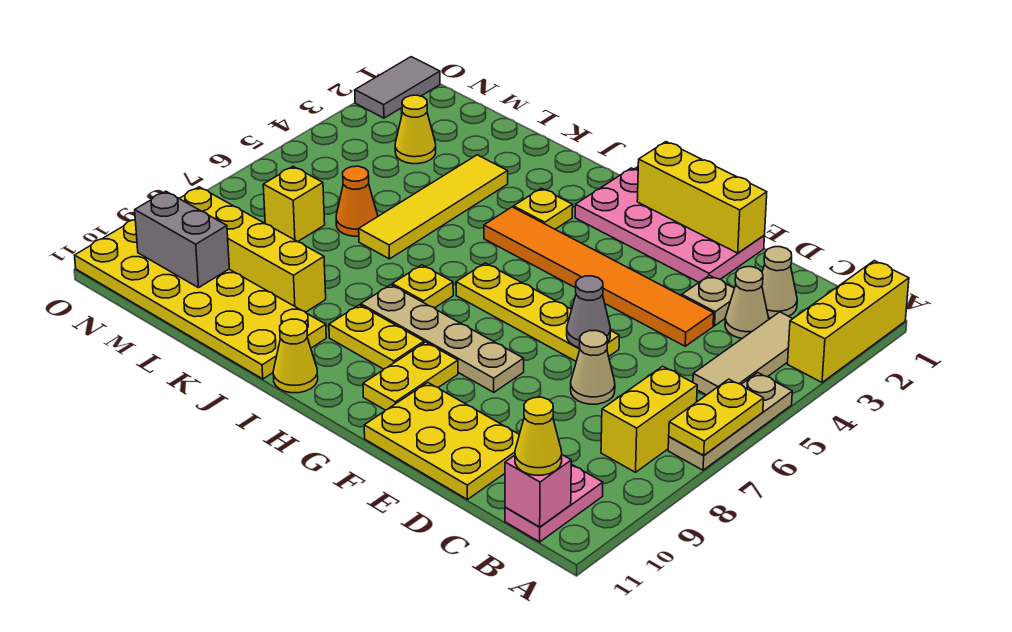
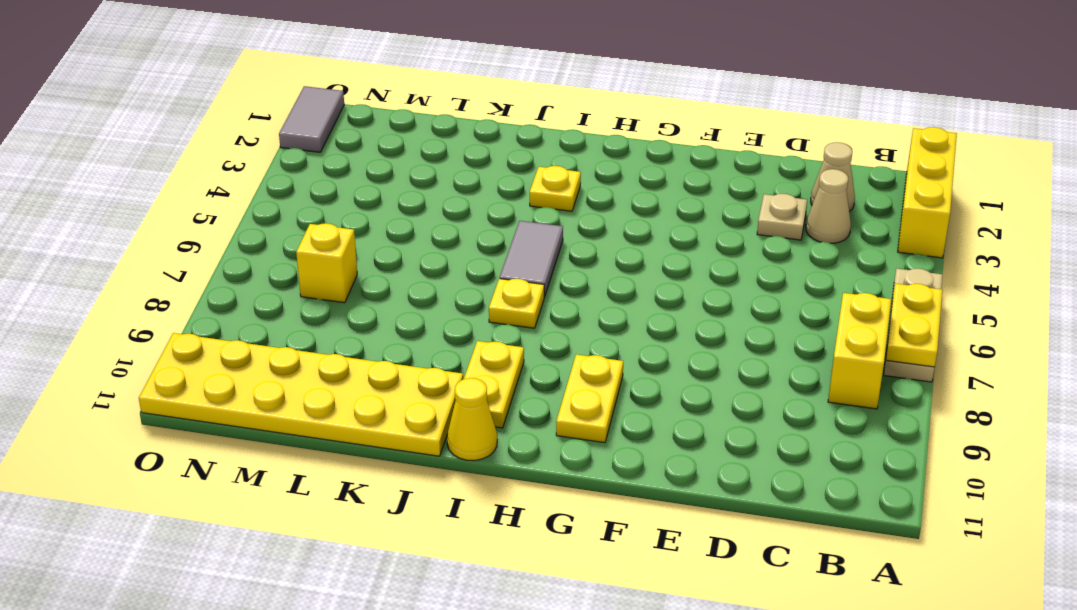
grey 1x2 tile [500,221,563,297] -> none
yellow 1x2 plate [464,341,524,428] -> yellow 1x2 plate turned to [329,305,424,369]
none -> tan 1x3 tile [693,312,793,395]
none -> pink 1x2 plate [505,464,603,542]
none -> orange 1x6 tile [484,207,714,346]
none -> tan 1x1 cone [571,331,615,404]

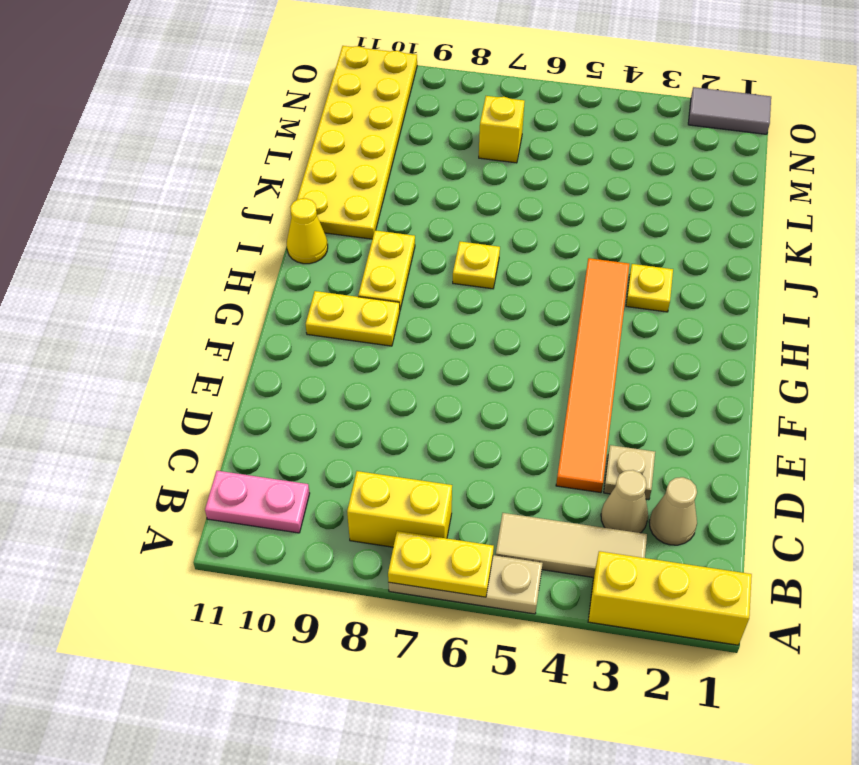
none -> tan 1x1 cone [571,331,615,404]
none -> yellow 2x3 plate [364,383,519,500]
none -> pink 2x4 plate [575,168,764,282]
none -> yellow 1x4 plate [456,263,619,361]

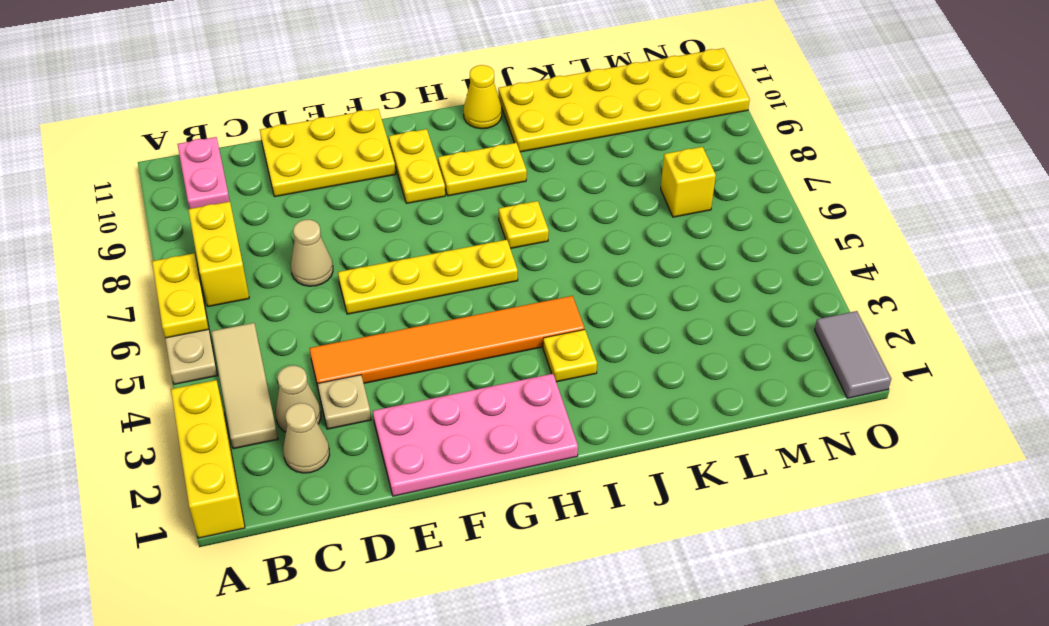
none -> tan 1x4 plate [361,285,524,392]
none -> yellow 1x4 tile [359,155,508,259]
none -> yellow 1x4 brick [179,187,326,312]
none -> orange 1x1 cone [336,166,378,236]

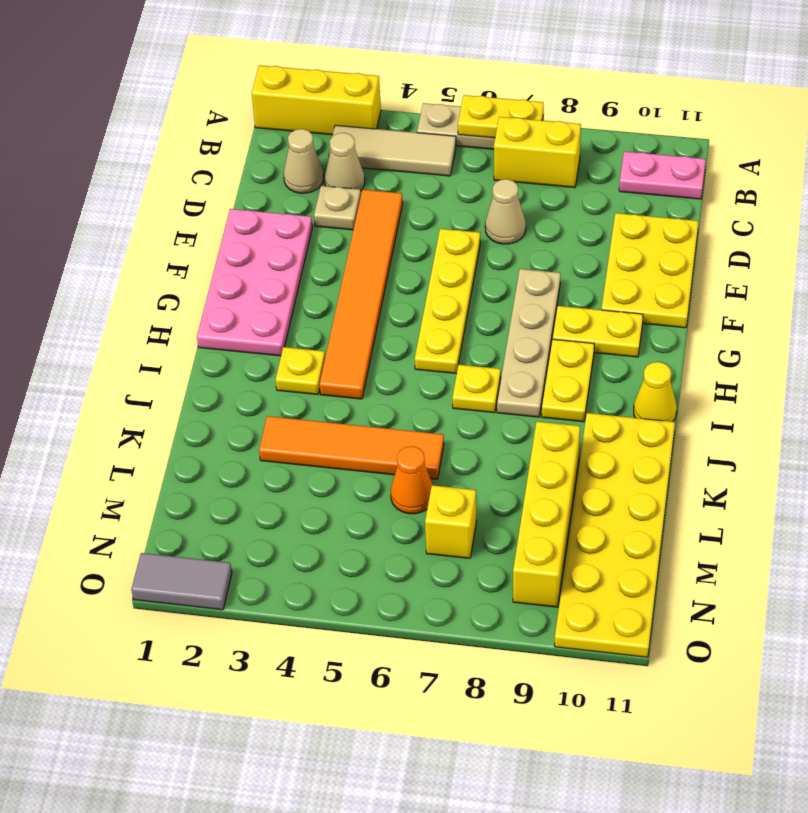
orange 1x4 tile [259,416,444,479] -> yellow 1x4 tile [359,155,508,259]
none -> yellow 1x1 cone [395,95,436,164]
none -> pink 1x1 brick [505,455,571,527]
none -> yellow 1x3 brick [637,142,767,253]
none -> grey 1x1 cone [567,276,611,348]

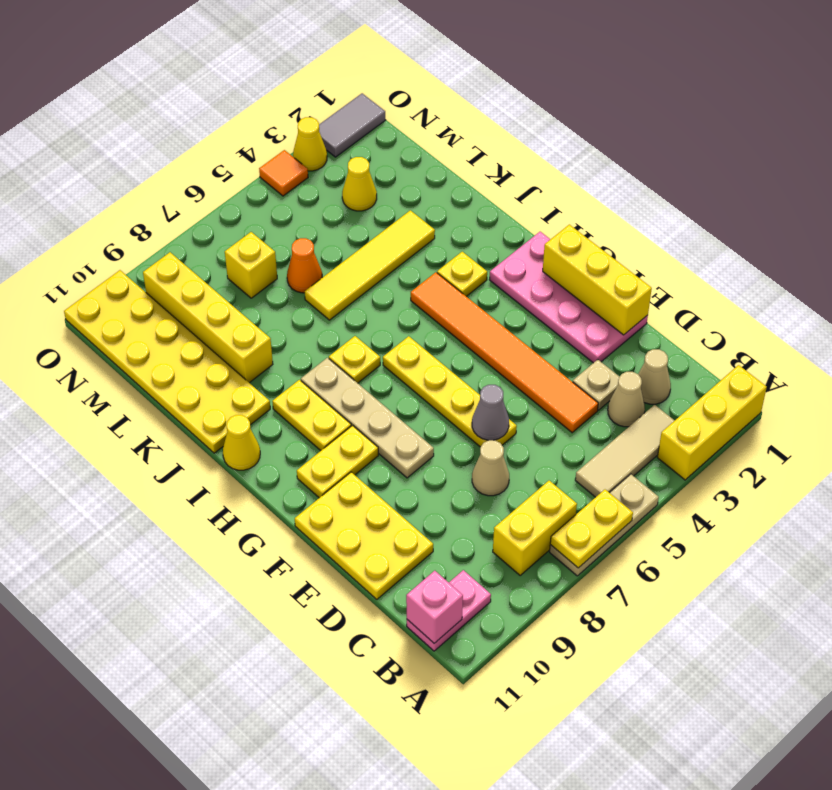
yellow 1x1 cone [293,117,327,171] -> yellow 1x1 cone moved to [515,397,562,475]
orange 1x1 tile [259,150,308,196] -> none
none -> grey 1x2 brick [135,191,229,288]

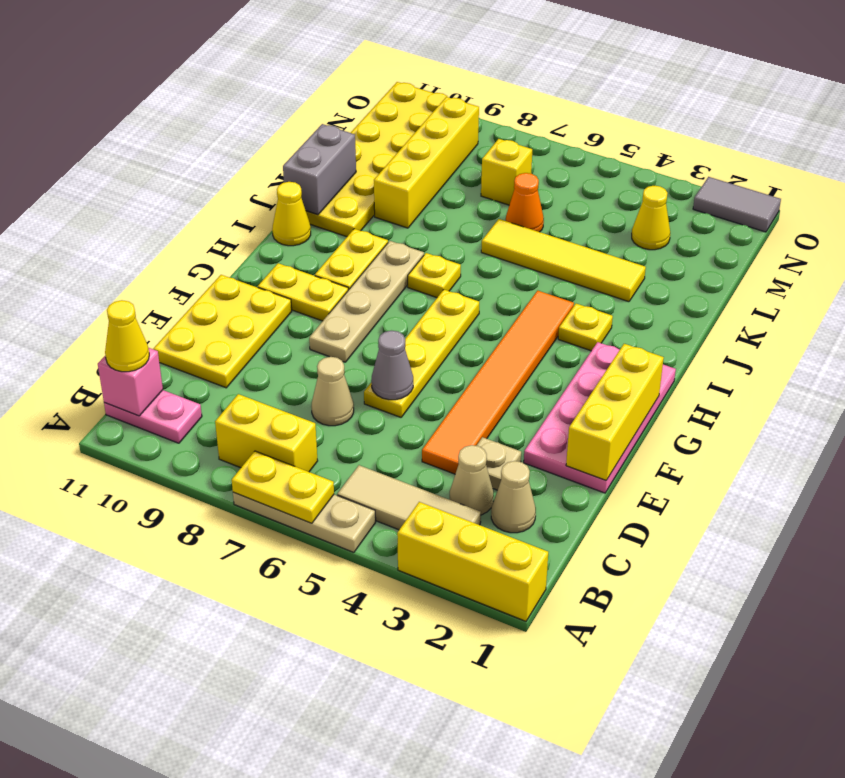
grey 1x2 brick [283,124,356,215] -> grey 1x2 brick moved to [135,191,229,288]

